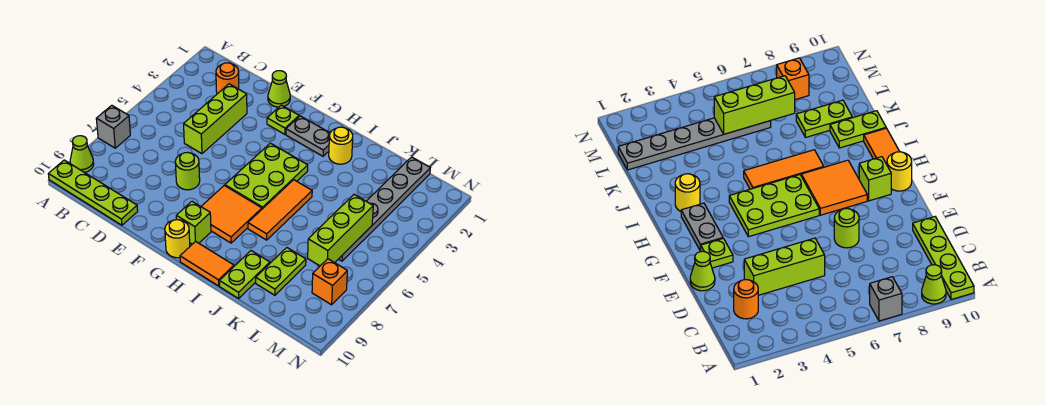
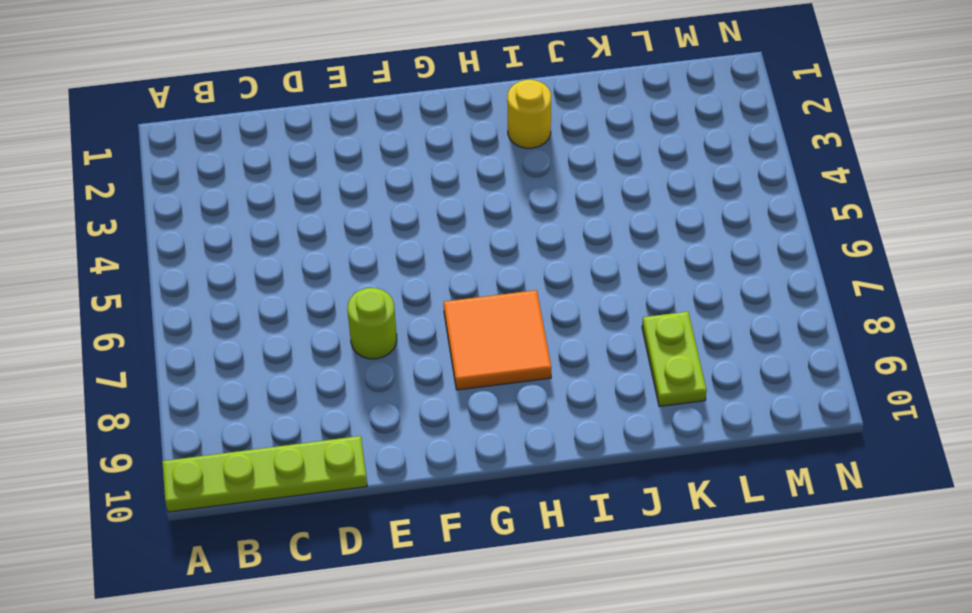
none -> grey 1x1 brick [96,105,130,148]
none -> lime 1x1 cone [70,136,94,173]
none -> orange 1x1 round brick [216,63,239,94]

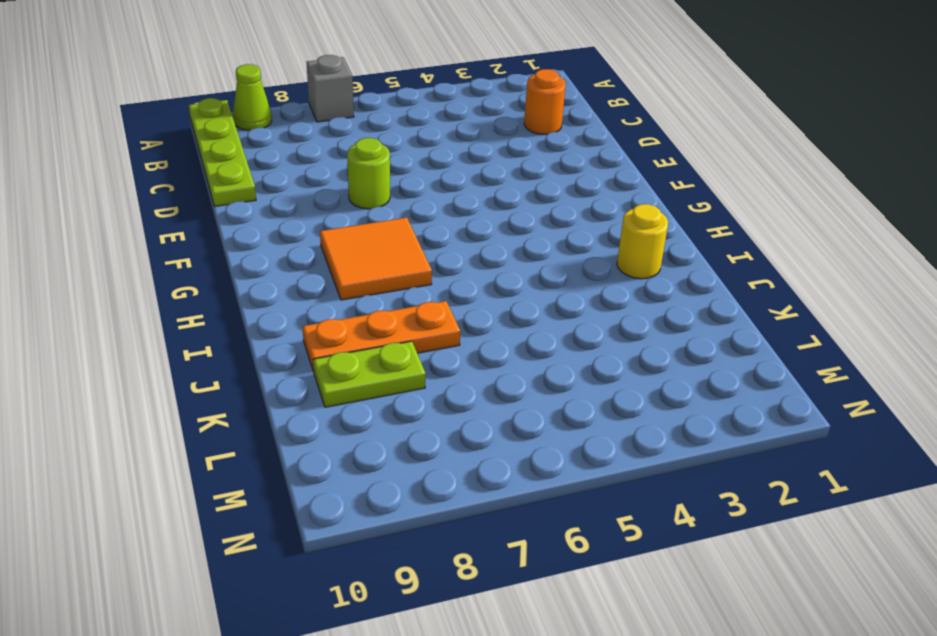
orange 1x3 plate [302,301,460,372] -> lime 1x2 plate [219,251,270,298]
none -> lime 1x3 brick [184,84,247,154]
none -> lime 1x1 cone [268,71,290,107]
none -> lime 1x1 plate [267,105,299,134]

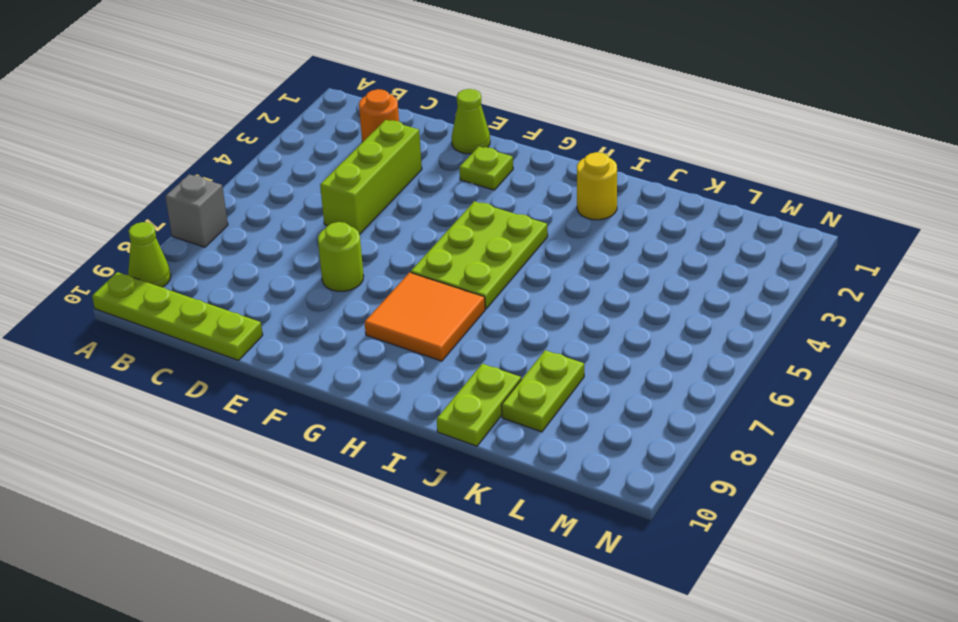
none -> grey 1x2 plate [286,116,330,156]
none -> lime 1x1 brick [176,202,211,244]
none -> yellow 1x1 round brick [165,220,190,258]

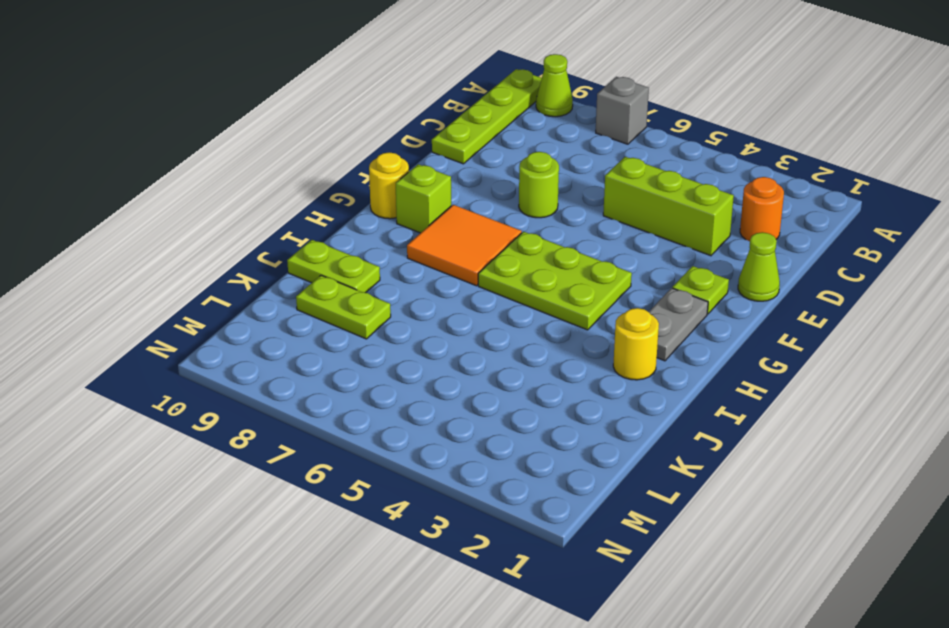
none -> orange 1x2 tile [180,241,234,286]
none -> orange 1x3 tile [248,180,312,240]
none -> grey 1x6 plate [339,157,430,261]

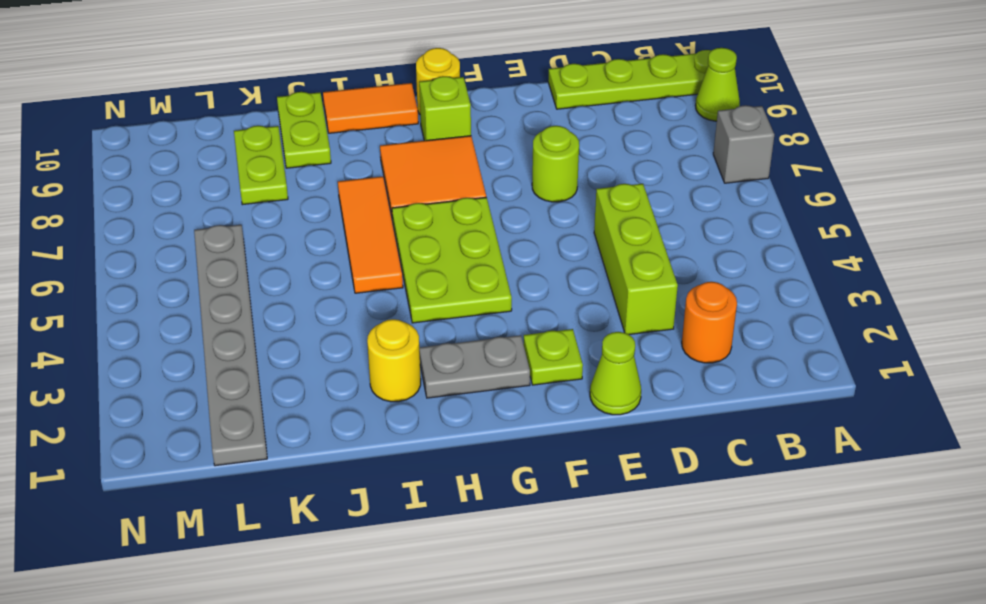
none -> orange 1x1 brick [312,259,347,305]
none -> lime 1x3 brick [308,195,373,266]

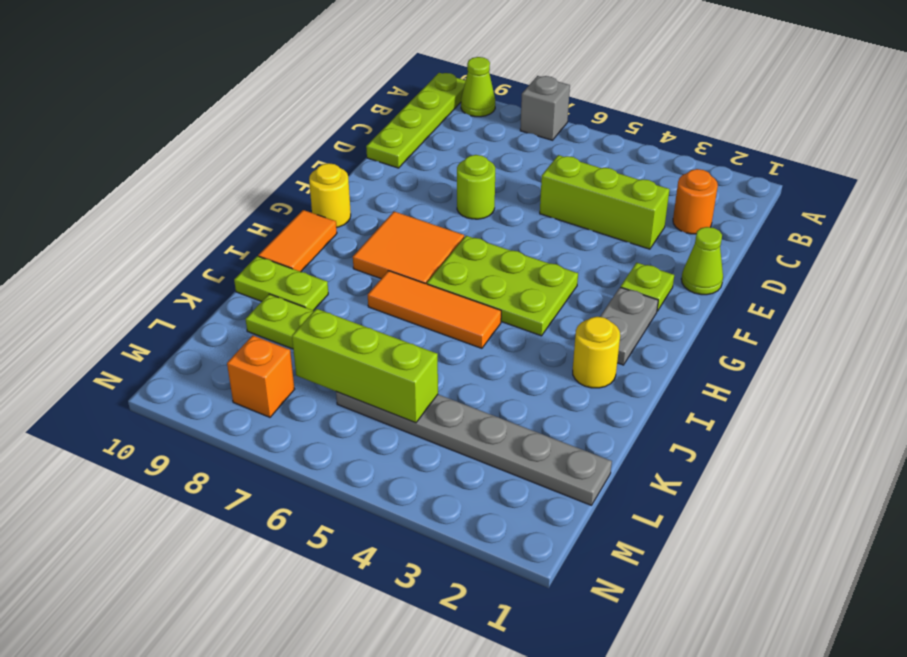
none -> lime 1x1 brick [176,202,211,244]

